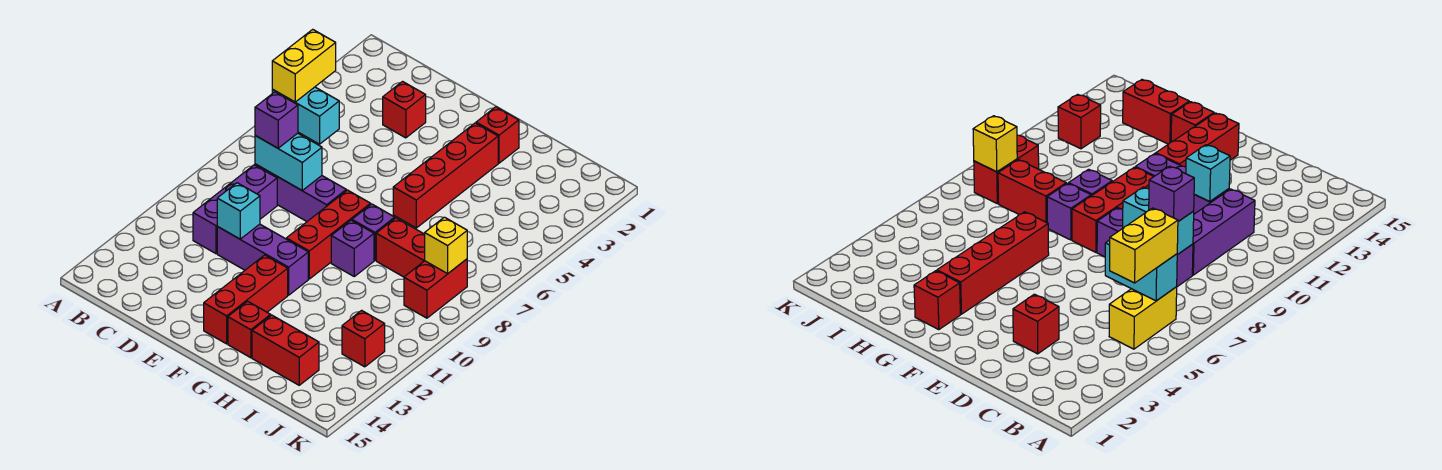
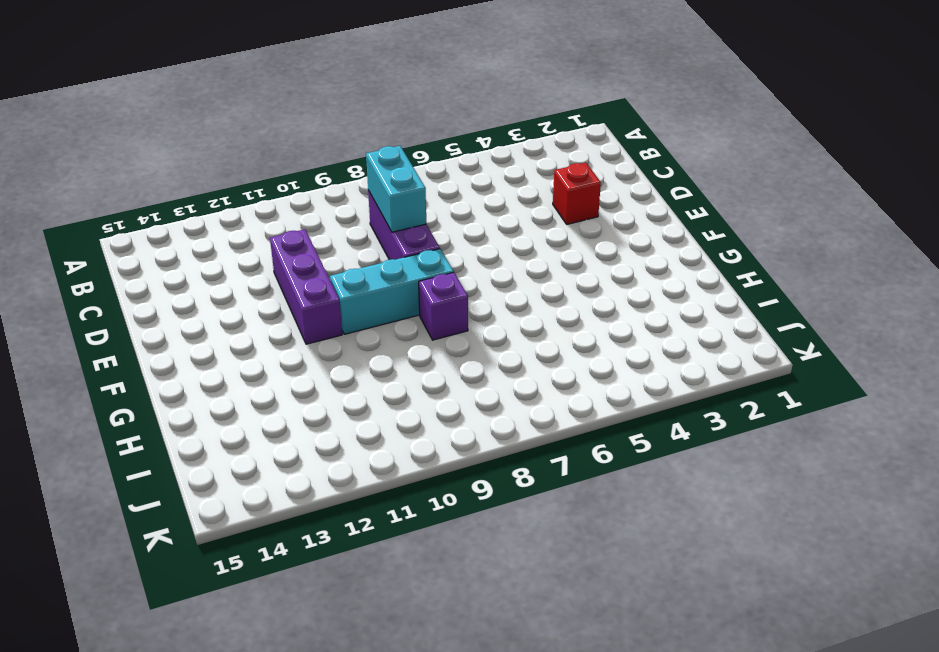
cyan 1x3 brick [330,249,454,334] -> red 1x3 brick [286,190,371,279]
none -> yellow 1x2 brick [1109,287,1177,349]
none -> purple 1x3 brick [193,165,277,254]
none -> red 1x3 brick [204,255,288,344]

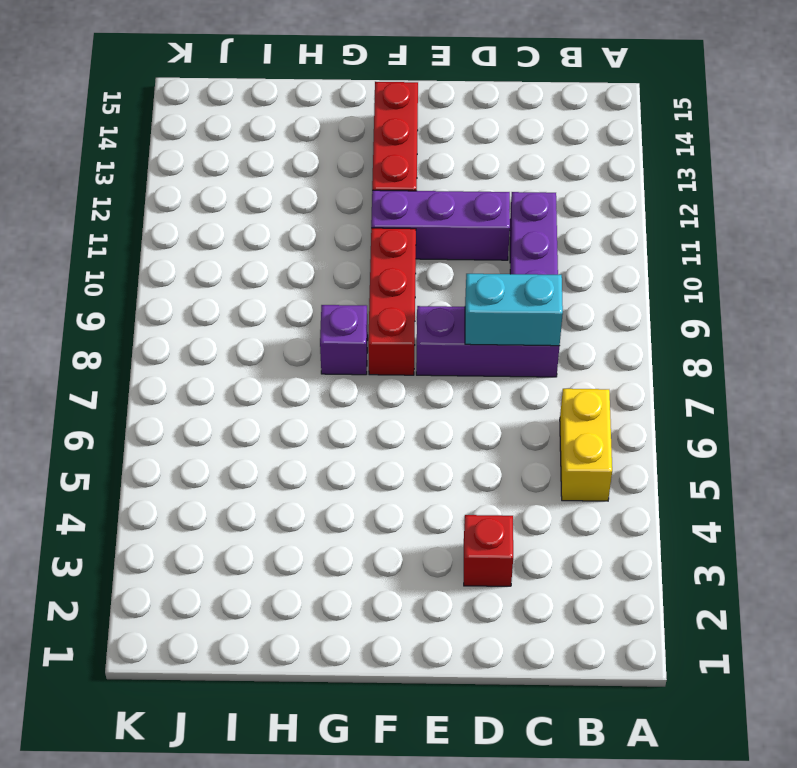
none -> red 1x1 brick [476,107,519,163]
none -> red 1x4 brick [393,123,498,228]
none -> purple 1x1 brick [331,220,374,276]

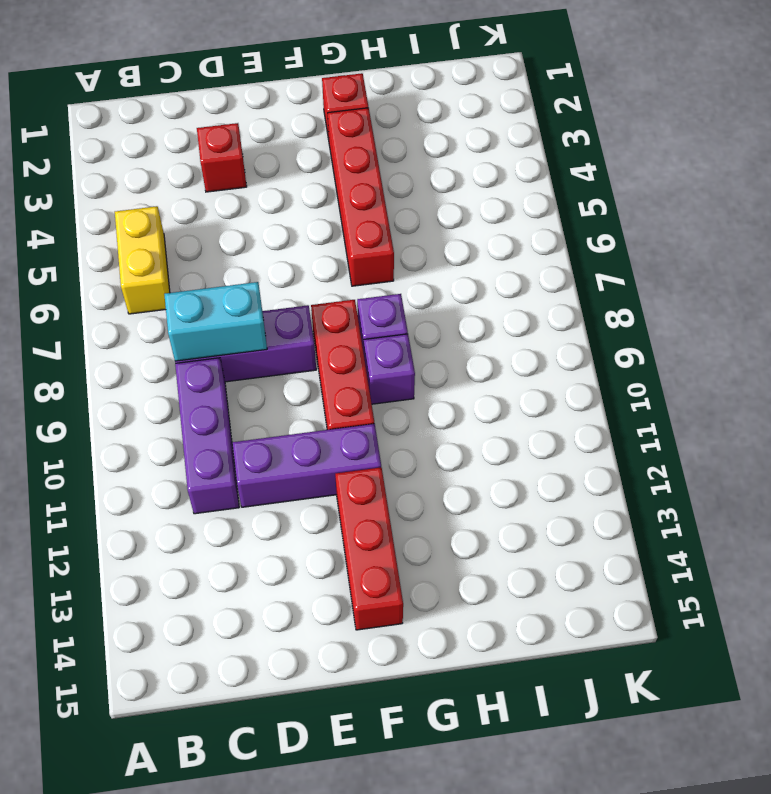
none -> red 1x1 brick [228,301,271,358]
none -> red 1x2 brick [376,218,425,277]
none -> red 1x2 brick [252,315,319,385]

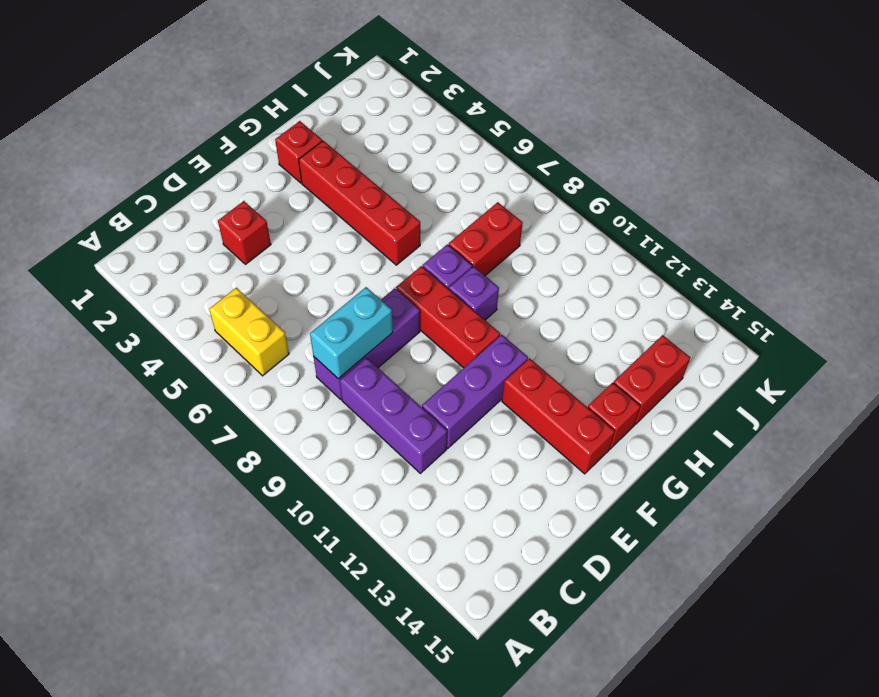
none -> red 1x2 brick [404,259,467,318]
none -> red 1x1 brick [342,310,385,367]
none -> cyan 1x2 brick [272,87,339,144]

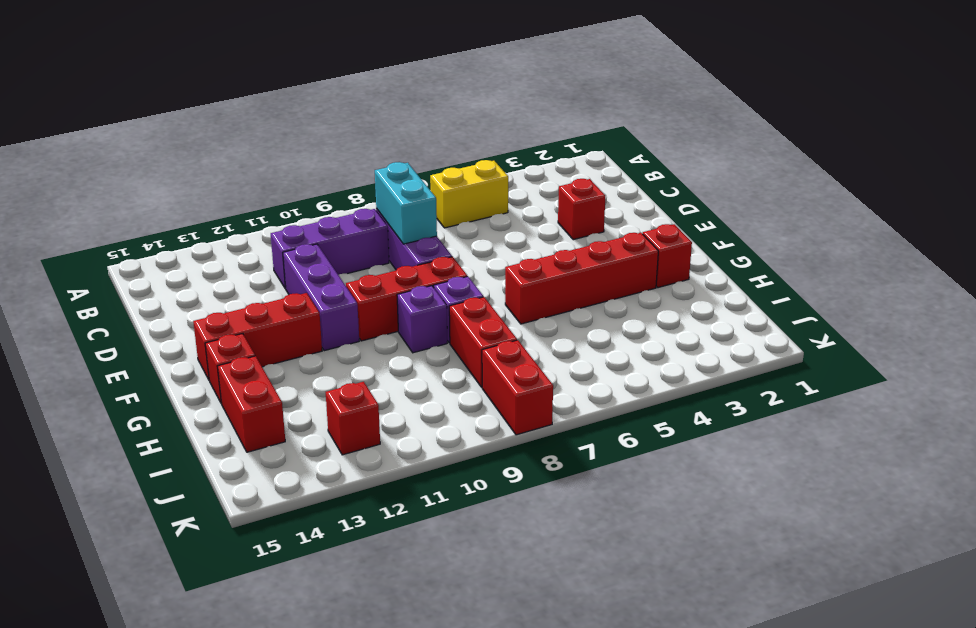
red 1x2 brick [482,340,553,435] -> red 1x2 brick turned to [404,259,467,318]
none -> cyan 1x2 brick [272,87,339,144]
none -> cyan 1x1 brick [217,183,260,239]
none -> yellow 1x1 brick [425,217,467,274]

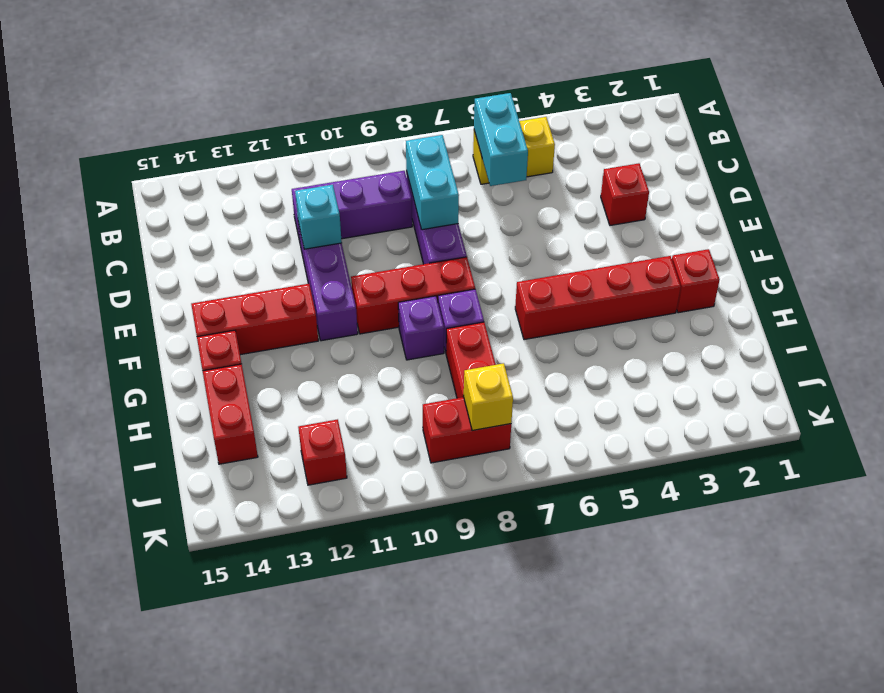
none -> yellow 1x2 brick [272,29,336,102]
none -> purple 1x1 brick [255,92,298,148]

